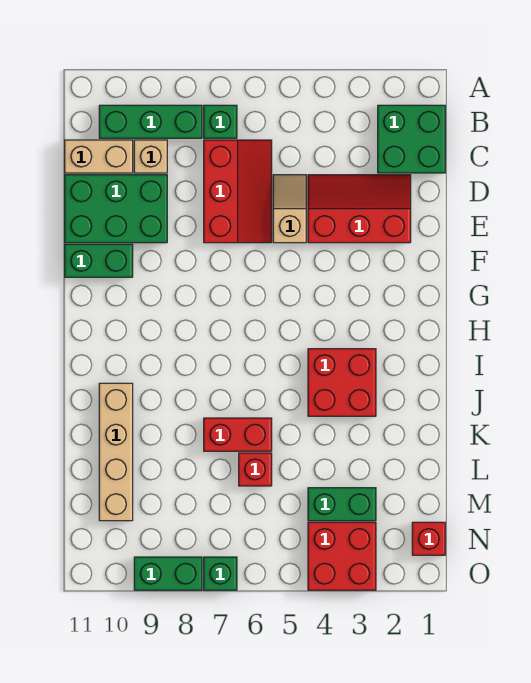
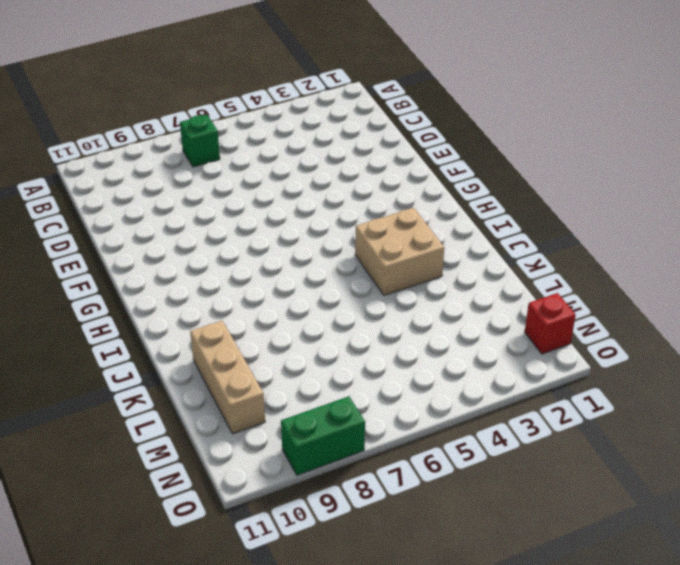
tan 2x2 brick [355,208,444,295] -> red 2x2 brick [308,349,376,416]
tan 1x3 brick [190,321,265,434] -> tan 1x4 brick [99,383,133,521]
none -> green 2x2 brick [378,105,445,173]
none -> green 1x3 brick [99,105,202,138]
none -> red 2x3 slope [204,140,272,243]

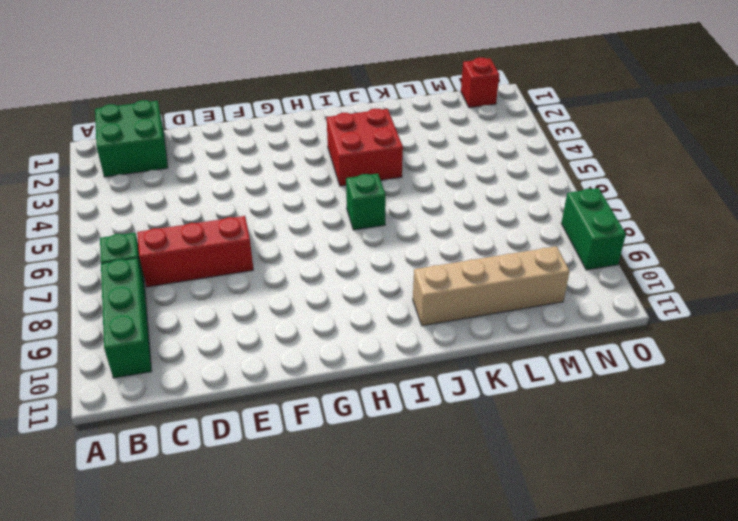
green 1x1 brick [346,174,386,230] -> green 1x1 brick moved to [204,557,237,590]
none -> tan 1x1 brick [134,140,167,173]
none -> tan 1x2 brick [65,140,133,173]
none -> red 2x3 slope [308,175,411,243]

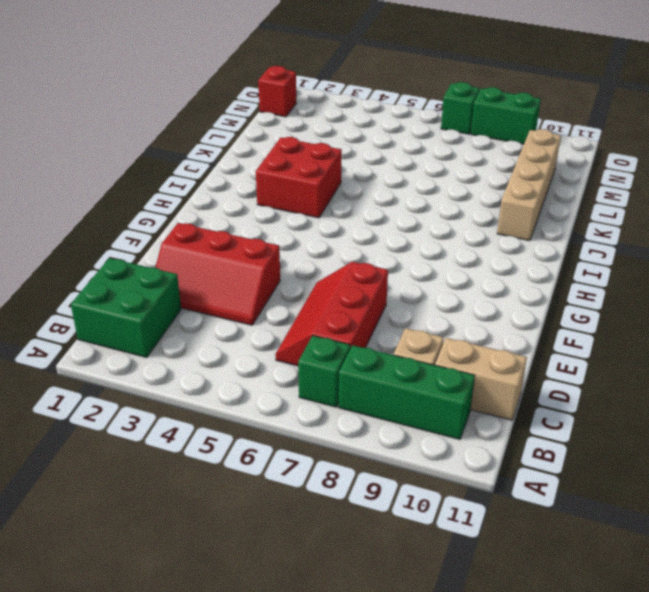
none -> tan 1x2 slope [273,175,306,243]
none -> green 2x3 brick [65,175,167,243]
none -> green 1x2 brick [65,244,133,277]

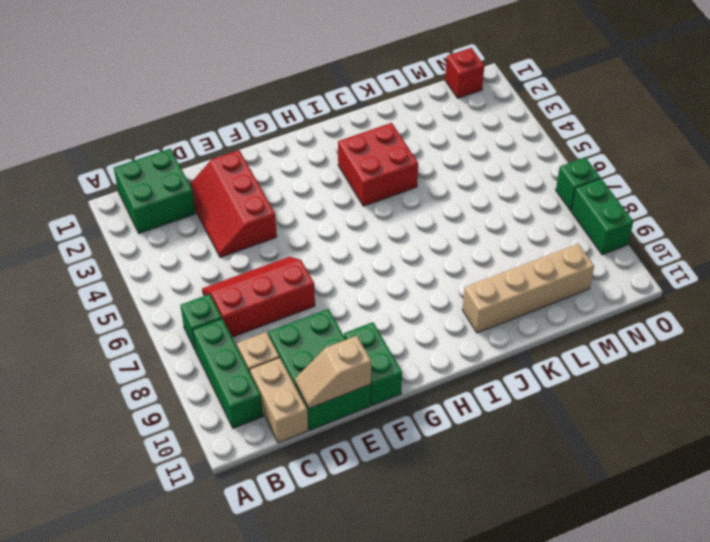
tan 1x2 slope [295,336,371,408] -> tan 1x2 slope moved to [273,175,306,243]
none -> red 1x2 brick [204,418,272,451]
none -> red 1x1 brick [239,453,272,486]
none -> green 1x2 brick [308,488,376,521]

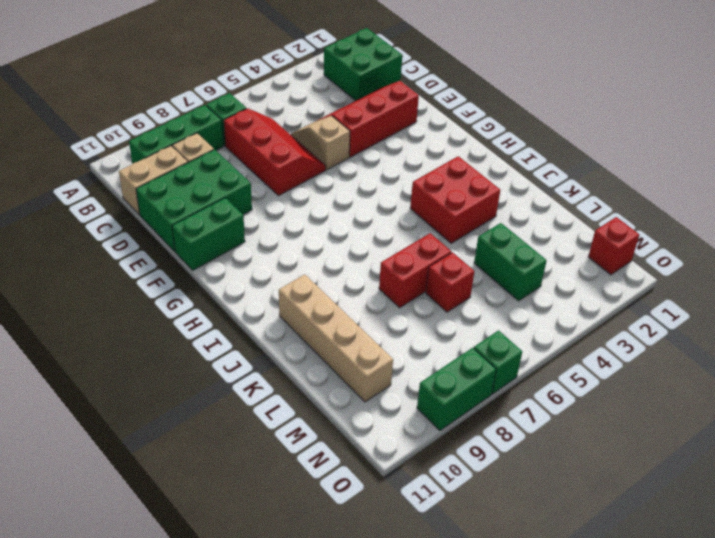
green 1x2 brick [474,223,547,301] -> green 1x2 brick turned to [308,488,376,521]
none -> red 2x2 brick [308,522,376,590]

